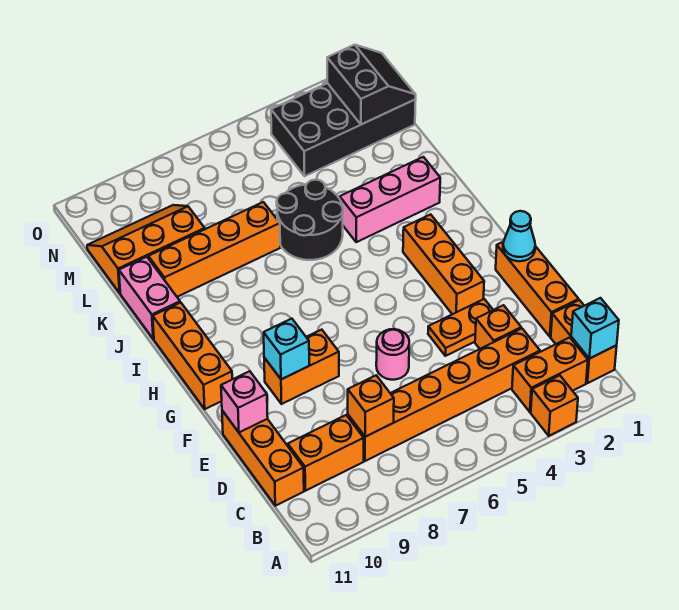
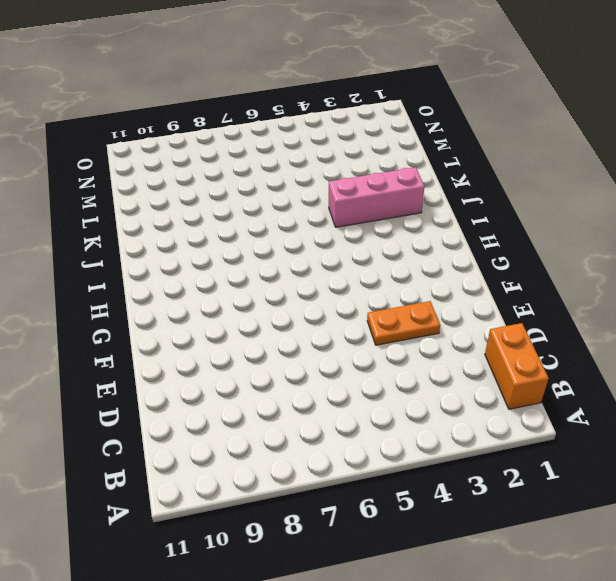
none -> orange 1x1 brick [531,375,578,436]
none -> orange 1x2 brick [512,337,588,412]
none -> orange 1x6 brick [348,328,540,461]

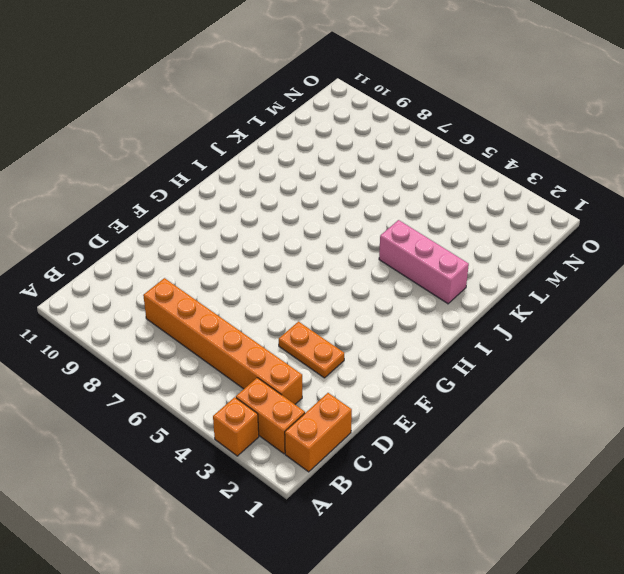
none -> orange 1x2 brick [288,415,364,491]
none -> orange 1x3 brick [222,411,304,506]
none -> orange 1x3 brick [496,242,579,337]

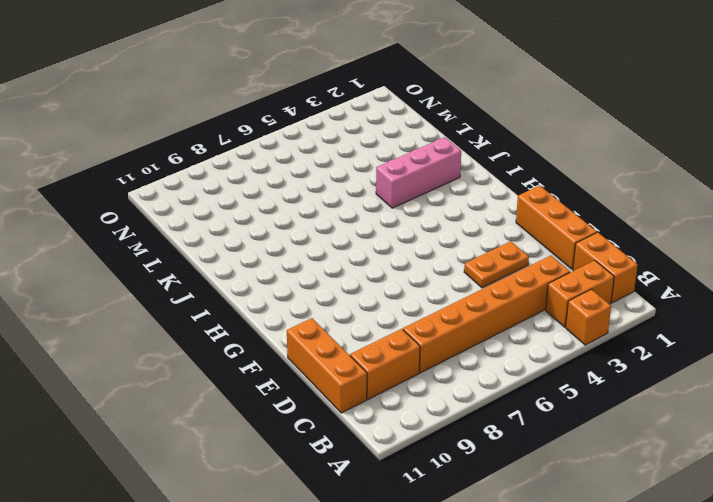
none -> orange 1x1 brick [475,305,521,349]
none -> pink 1x1 round brick [376,329,409,380]
none -> orange 1x3 brick [403,214,484,314]

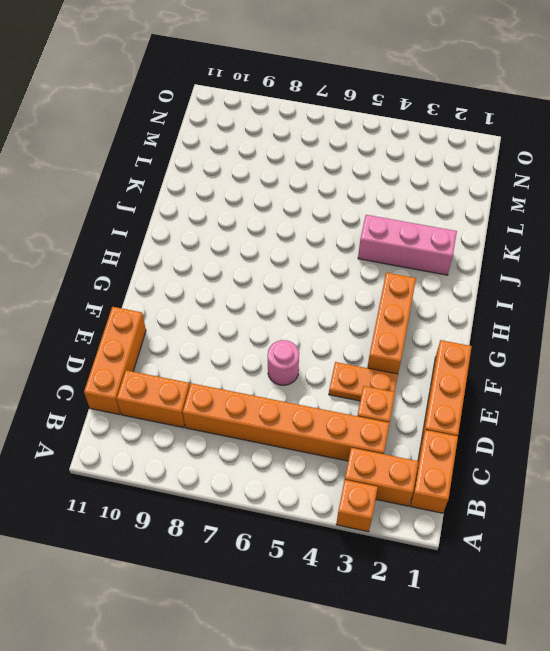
none -> orange 1x2 brick [264,330,339,404]
none -> orange 1x3 brick [153,302,232,409]
none -> black 2x2 round brick [277,180,343,260]

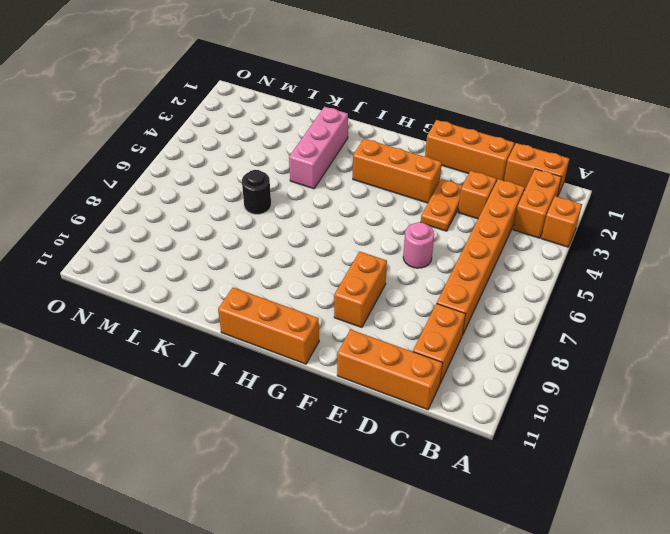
black 1x1 round brick [242,170,271,214] -> black 2x2 round brick [277,180,343,260]
none -> pink 1x2 brick [119,257,180,339]
none -> orange 1x4 brick [148,202,280,297]
none -> orange 2x3 slope [87,205,205,293]

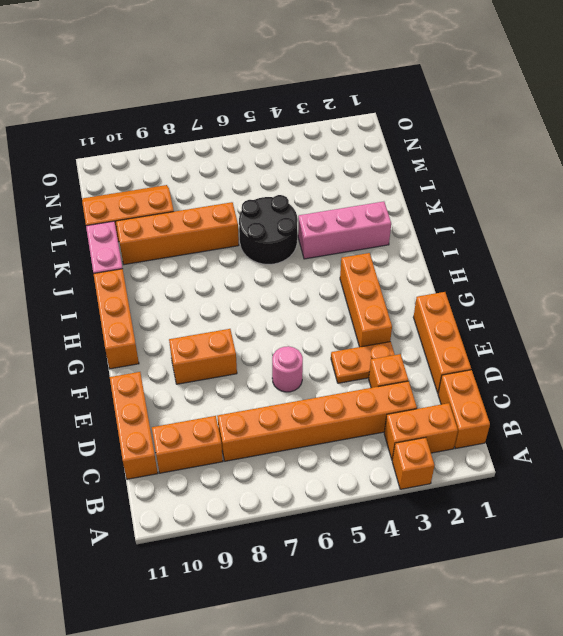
none -> black 2x4 brick [271,83,416,176]
none -> cyan 1x1 brick [571,298,619,359]
none -> orange 1x1 brick [348,375,394,437]

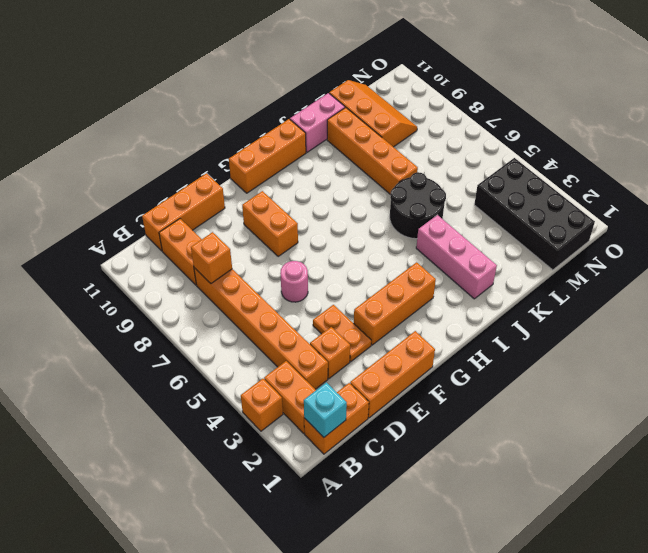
none -> pink 1x1 brick [221,371,268,432]
none -> cyan 1x1 cone [503,211,535,261]
none -> cyan 1x1 brick [264,319,309,379]

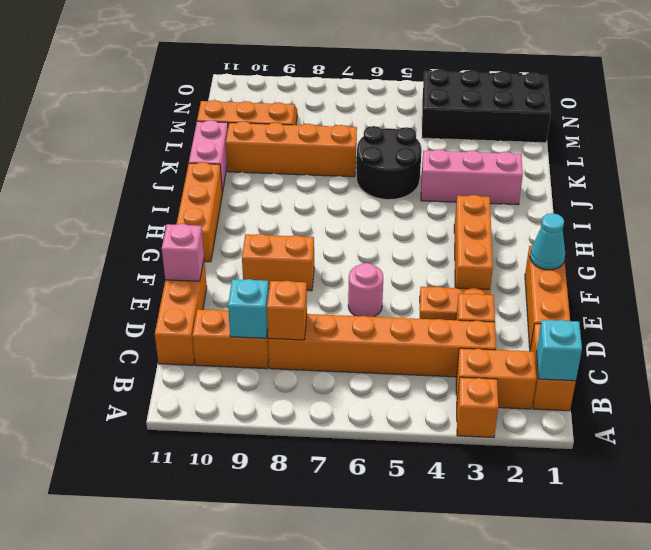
cyan 1x1 brick [228,279,269,338] -> cyan 1x1 brick moved to [264,319,309,379]
none -> black 2x2 slope [327,45,416,124]

